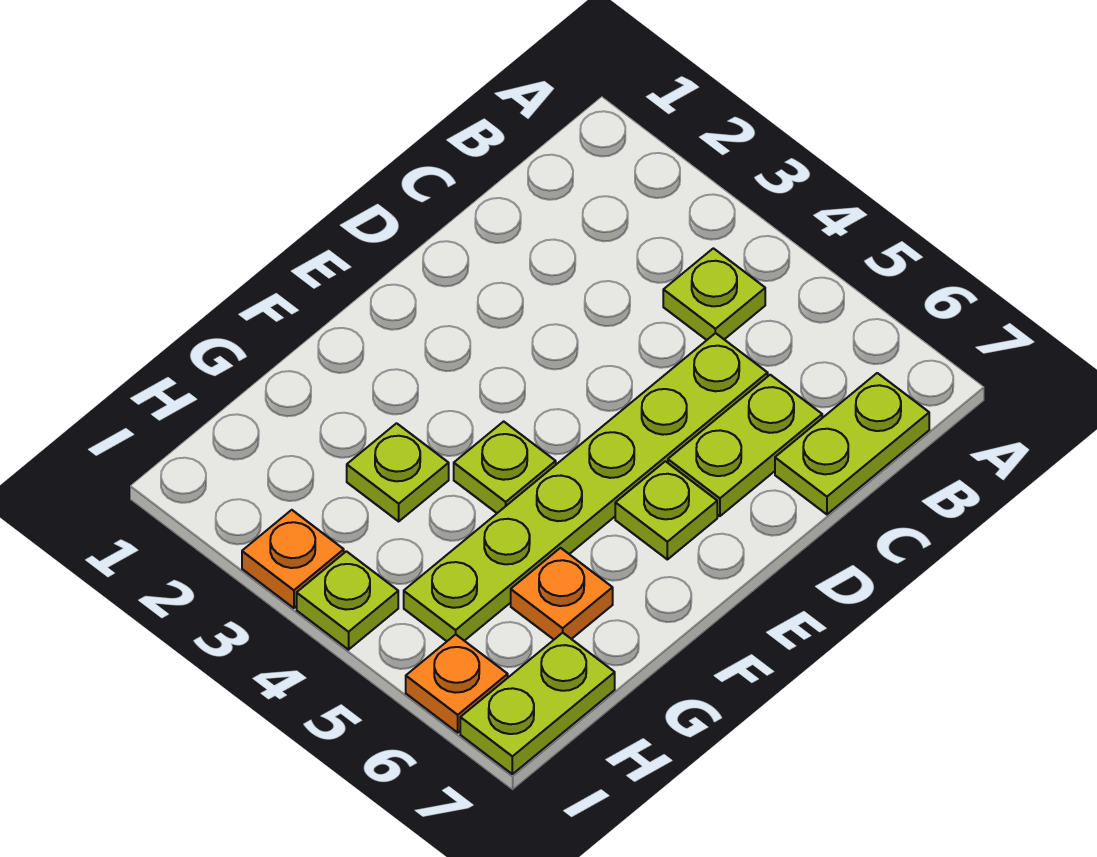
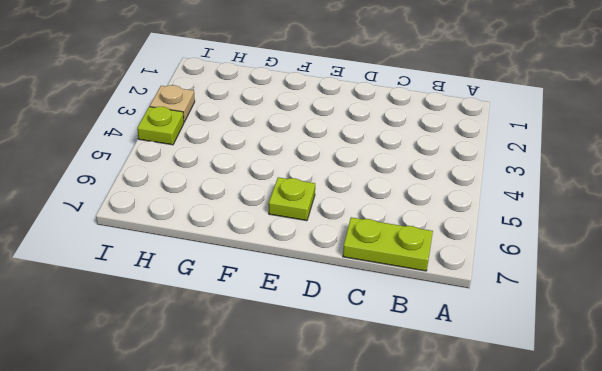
tan 1x1 plate [150,85,195,122] -> orange 1x1 plate [242,510,344,608]
none -> lime 1x1 plate [663,248,765,340]
none -> lime 1x6 plate [404,333,768,641]
none -> lime 1x2 plate [668,375,822,516]

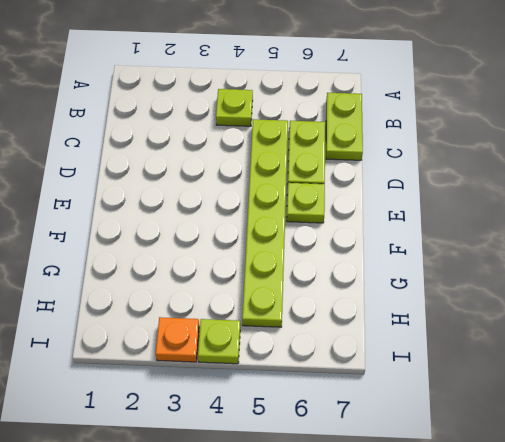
none -> lime 1x1 plate [454,421,556,513]
none -> lime 1x1 plate [347,423,449,521]
none -> orange 1x1 plate [511,548,613,639]

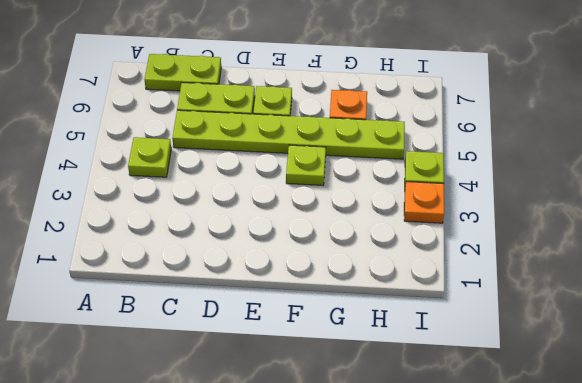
none -> lime 1x1 plate [347,423,449,521]
none -> lime 1x2 plate [460,633,615,774]
none -> orange 1x1 plate [406,634,508,733]

